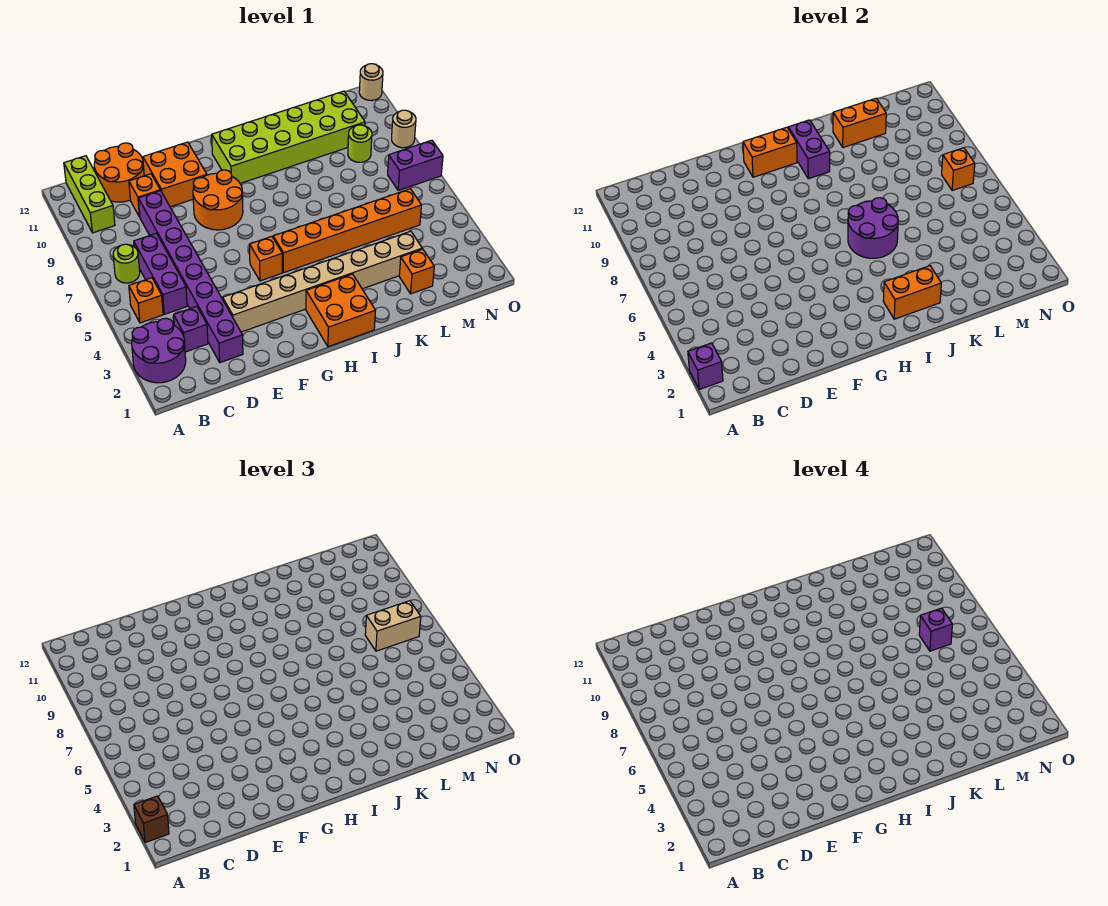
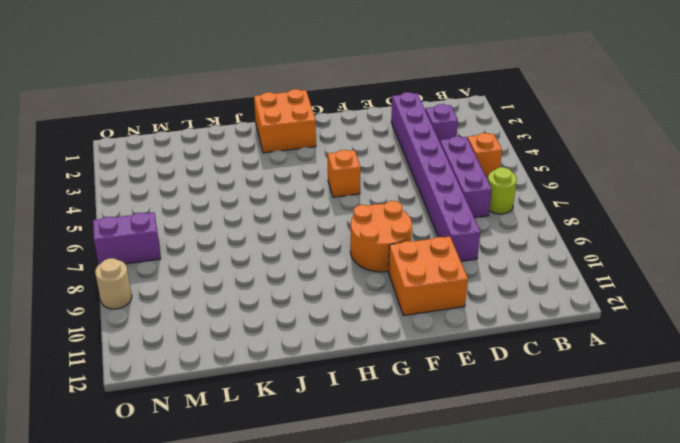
none -> purple 2x2 round brick [132,318,186,383]
none -> lime 1x3 brick [64,156,115,233]
none -> orange 2x2 round brick [94,143,144,202]
none -> orange 1x1 brick [129,174,160,217]

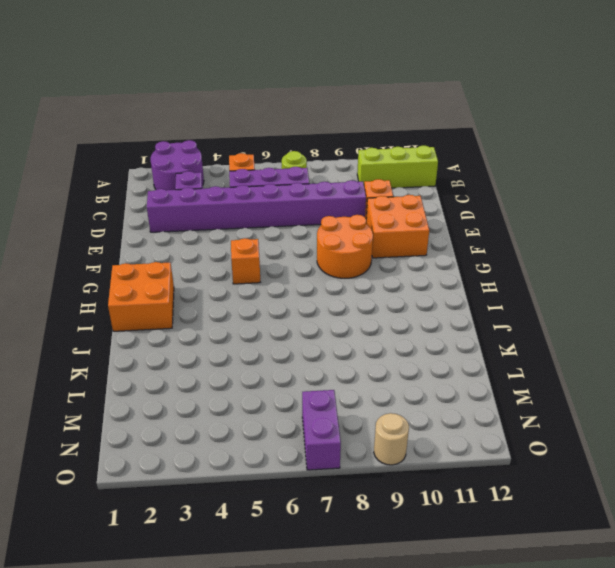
none -> orange 2x2 round brick [94,143,144,202]
none -> tan 1x8 brick [223,231,422,332]
none -> orange 1x6 brick [273,189,422,273]
none -> lime 2x6 brick [212,91,365,183]

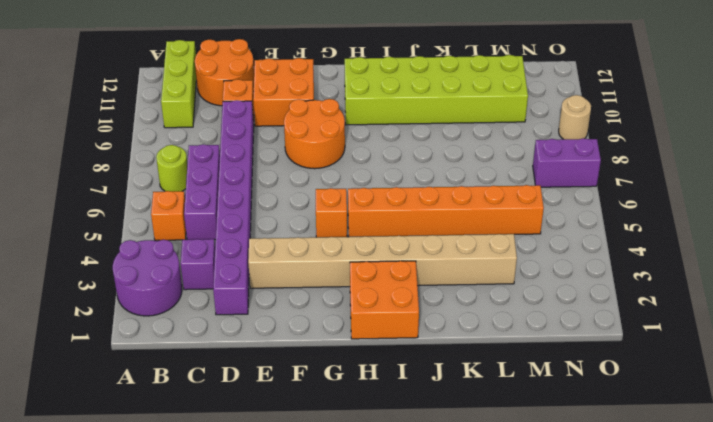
none -> orange 1x1 brick [399,249,434,294]
none -> lime 1x1 round brick [348,125,372,162]
none -> tan 1x1 round brick [359,64,383,100]
none -> purple 1x1 brick [688,343,723,390]

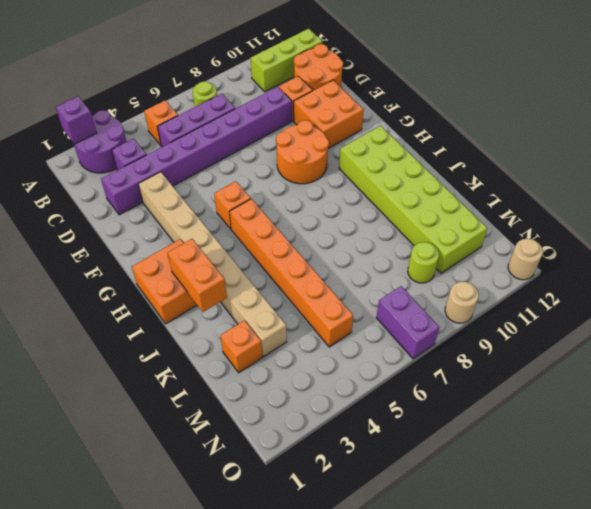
none -> orange 1x2 brick [743,127,797,177]
none -> purple 2x2 round brick [848,198,898,258]
none -> purple 1x2 brick [788,120,830,179]
none -> orange 1x2 brick [833,98,886,147]

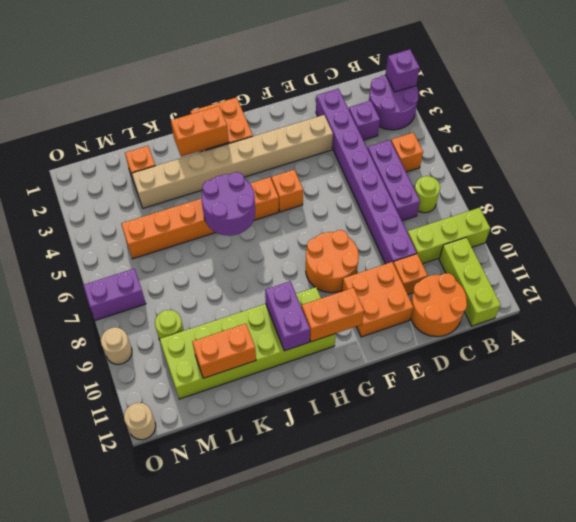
lime 1x3 brick [408,208,490,264] -> none
none -> orange 1x1 brick [942,148,975,190]
none -> brown 1x1 brick [134,796,169,843]
none -> tan 1x2 brick [365,601,421,651]
none -> purple 1x1 brick [919,608,952,651]

